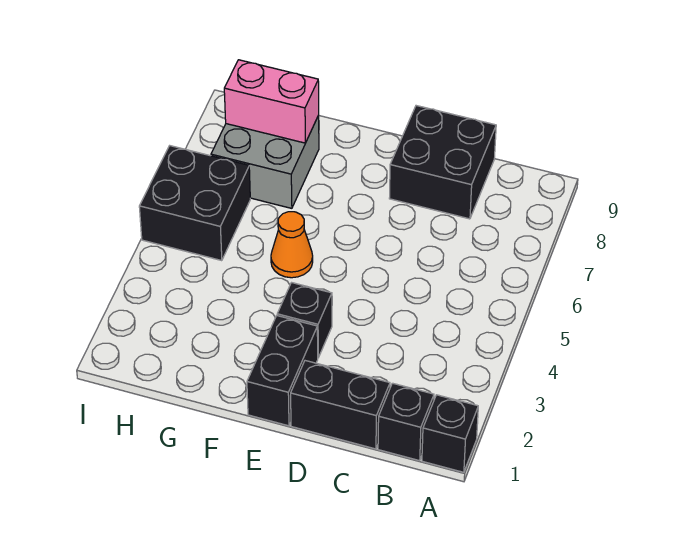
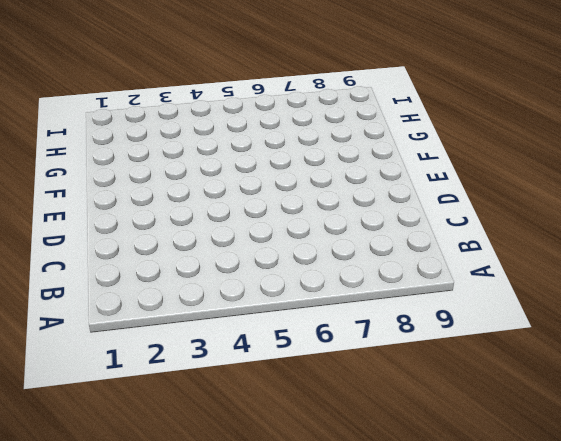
none -> black 1x1 brick [422,395,478,472]
none -> black 1x1 brick [378,383,434,461]

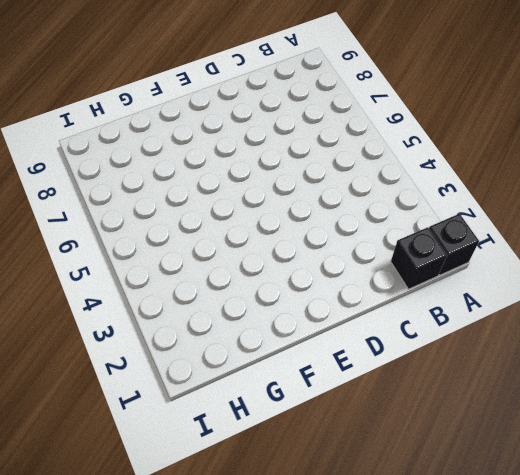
none -> black 1x2 brick [291,361,390,449]
none -> black 2x2 brick [389,106,496,219]

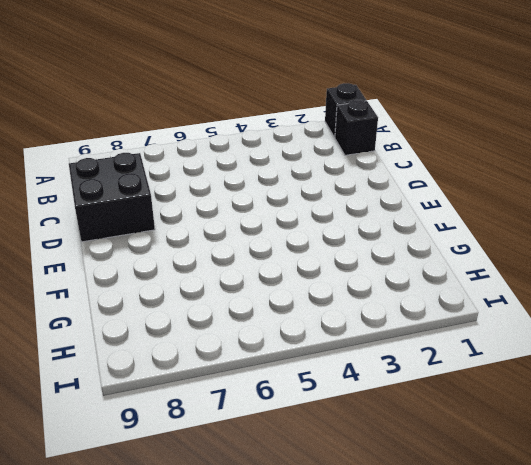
none -> black 1x2 brick [291,361,390,449]
none -> black 1x2 brick [247,316,318,426]

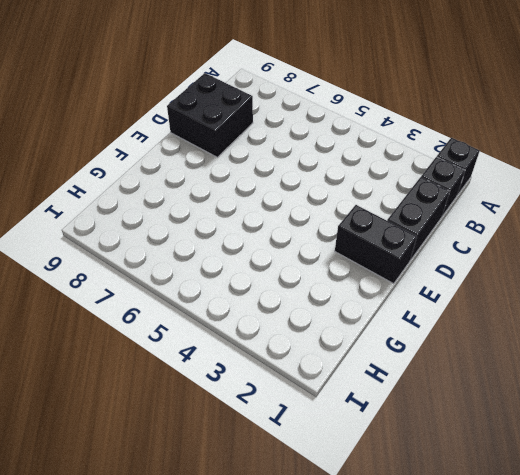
none -> black 1x1 brick [277,283,332,358]
none -> orange 1x1 cone [271,212,313,278]

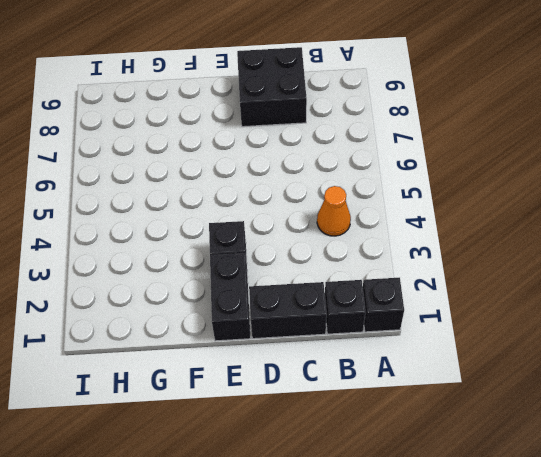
orange 1x1 cone [317,186,351,236] -> orange 1x1 cone moved to [271,212,313,278]
none -> grey 2x2 brick [211,115,319,208]
none -> black 2x2 brick [139,146,250,261]

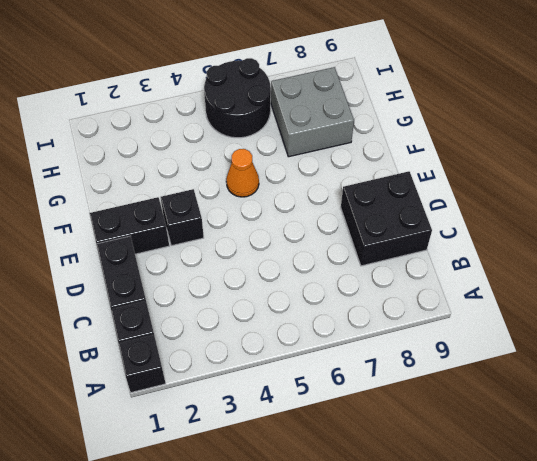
black 2x2 round brick [204,58,271,138] -> black 2x2 brick [139,146,250,261]
none -> pink 1x2 brick [224,60,319,143]

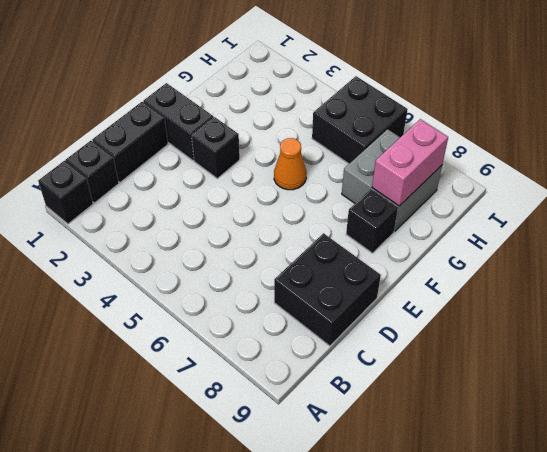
black 1x1 brick [346,189,398,253] -> none

